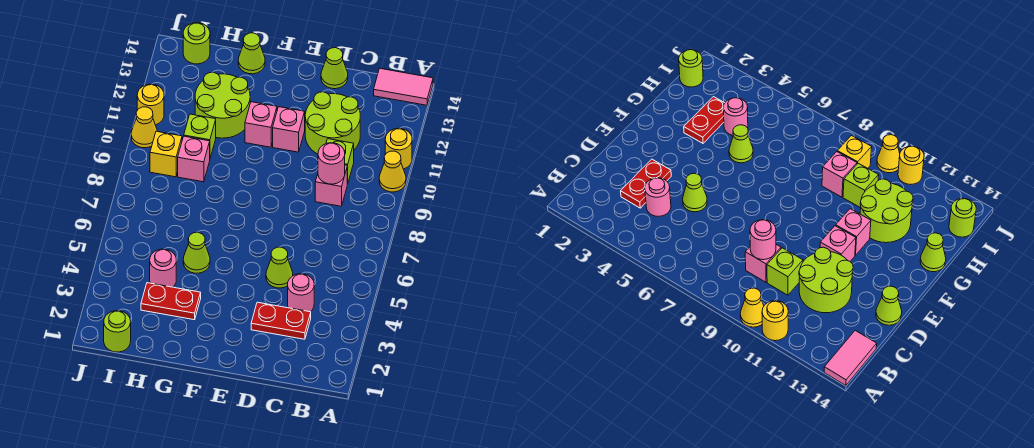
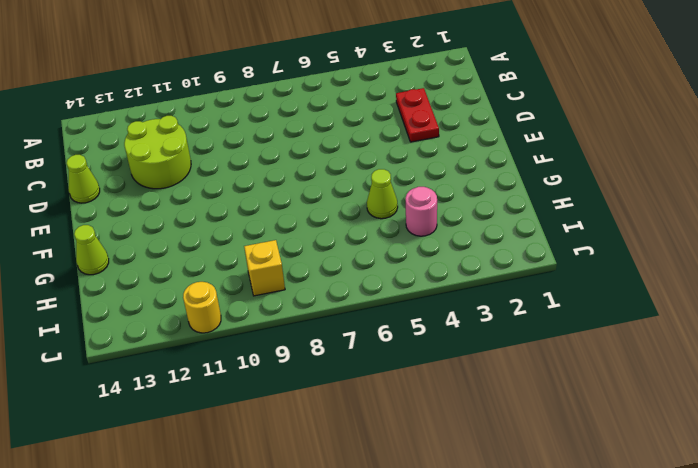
none -> yellow 1x1 cone [379,151,406,192]
none -> yellow 1x1 round brick [385,128,412,169]
none -> pink 1x2 tile [374,69,433,105]

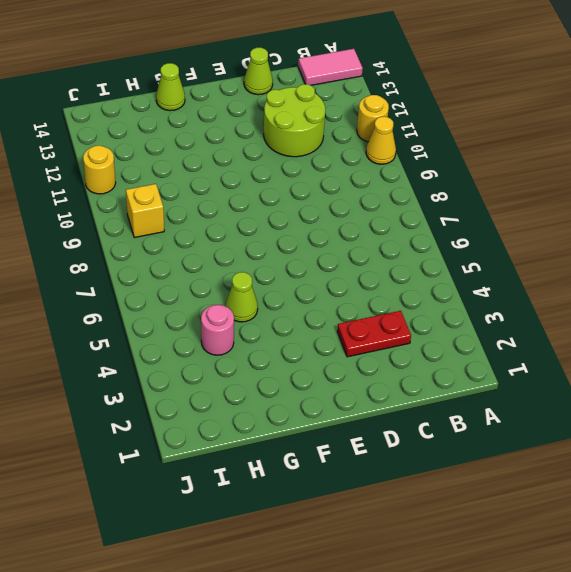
none -> pink 1x1 round brick [288,274,314,312]
none -> pink 1x1 brick [315,165,347,206]
none -> lime 1x1 brick [326,139,354,184]

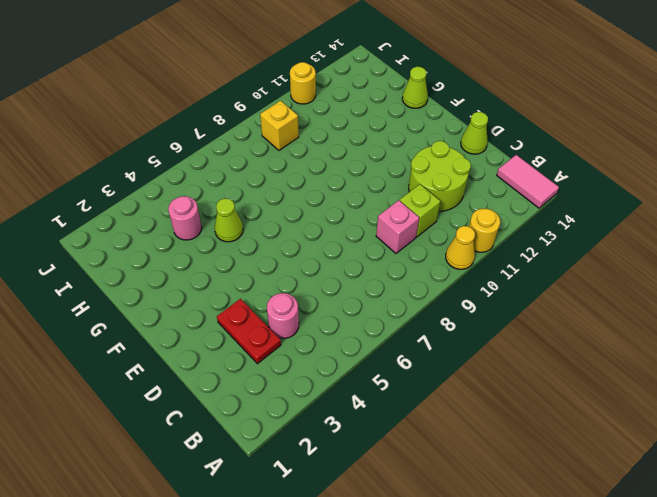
none -> lime 1x1 cone [266,247,293,288]
none -> pink 1x1 brick [273,107,305,152]
none -> pink 1x1 brick [245,102,277,147]

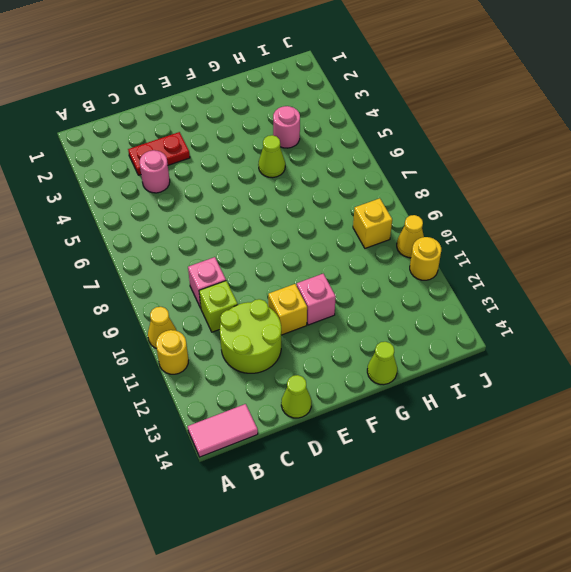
yellow 1x1 brick [268,284,307,335] -> pink 1x1 brick [273,107,305,152]
none -> lime 1x1 cone [266,247,293,288]
none -> red 1x2 plate [141,283,201,320]
none -> lime 2x2 round brick [195,72,250,138]

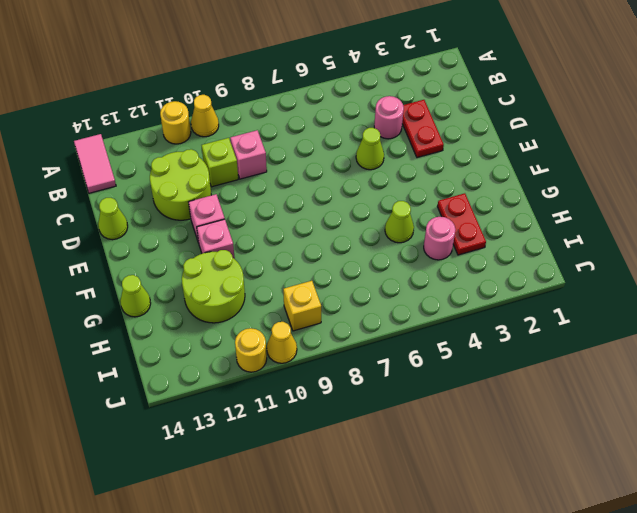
none -> pink 1x1 brick [178,136,210,182]
none -> lime 1x1 brick [184,114,216,158]
none -> lime 1x1 round brick [104,311,131,352]

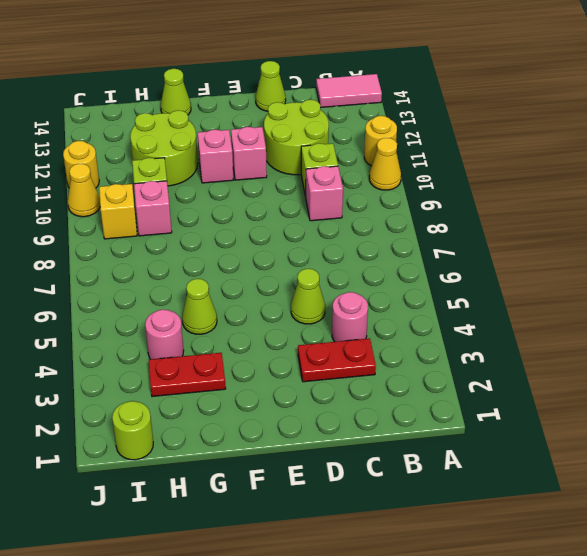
none -> lime 1x1 round brick [183,23,210,64]
none -> pink 1x1 round brick [318,143,345,184]

